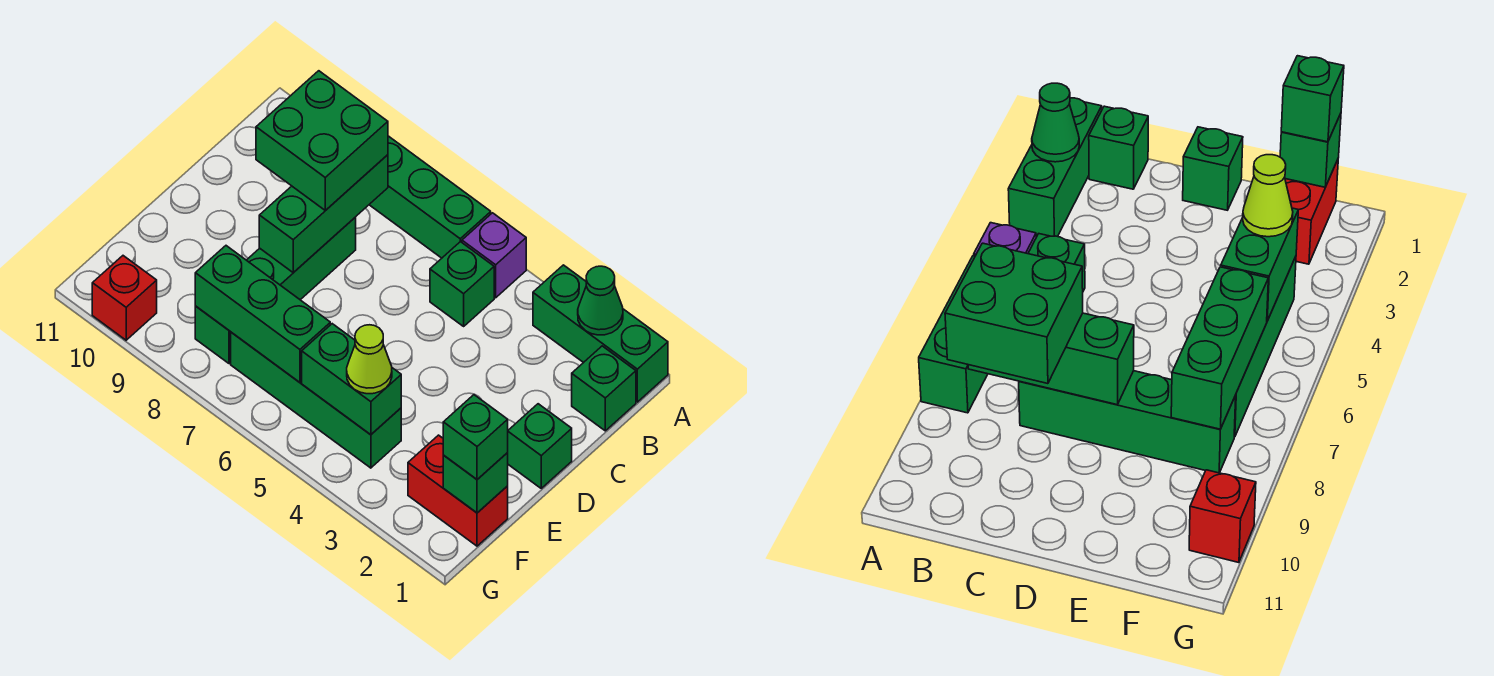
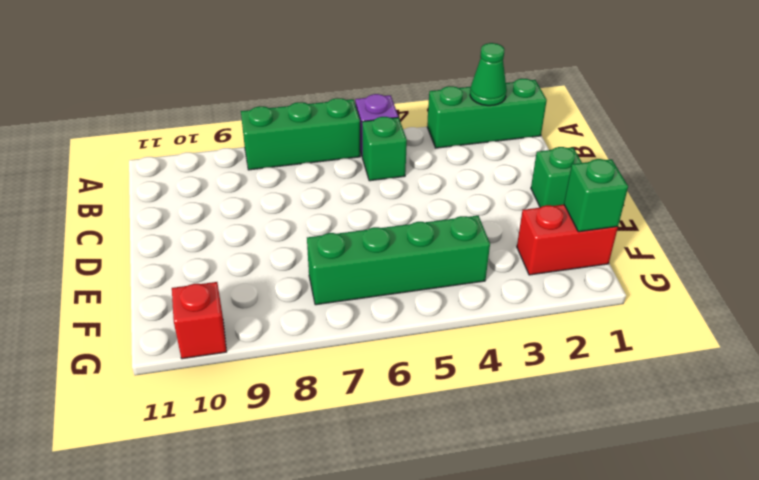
none -> green 1x1 brick [572,346,636,431]
none -> green 1x4 brick [195,217,356,364]
none -> green 1x3 brick [259,155,388,273]

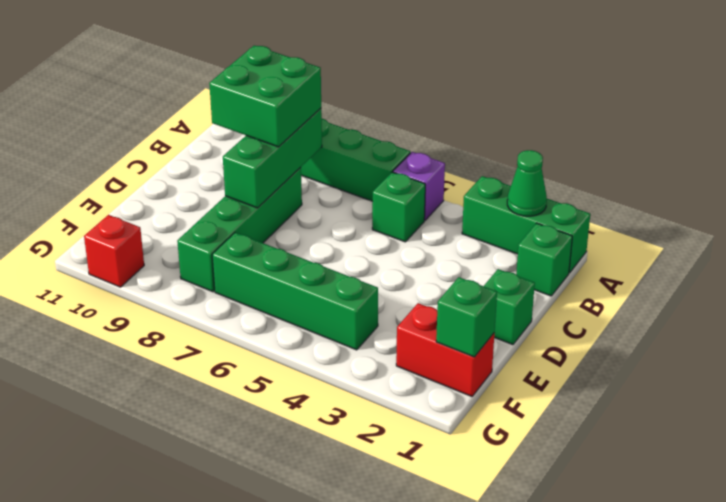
none -> green 1x2 brick [302,324,401,435]
none -> green 1x3 brick [195,246,330,382]
none -> green 1x1 brick [443,395,508,479]

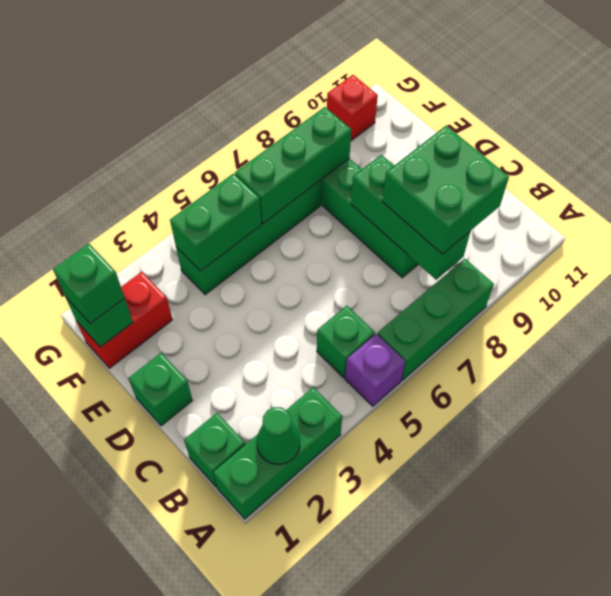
none -> lime 1x1 cone [347,325,392,394]

